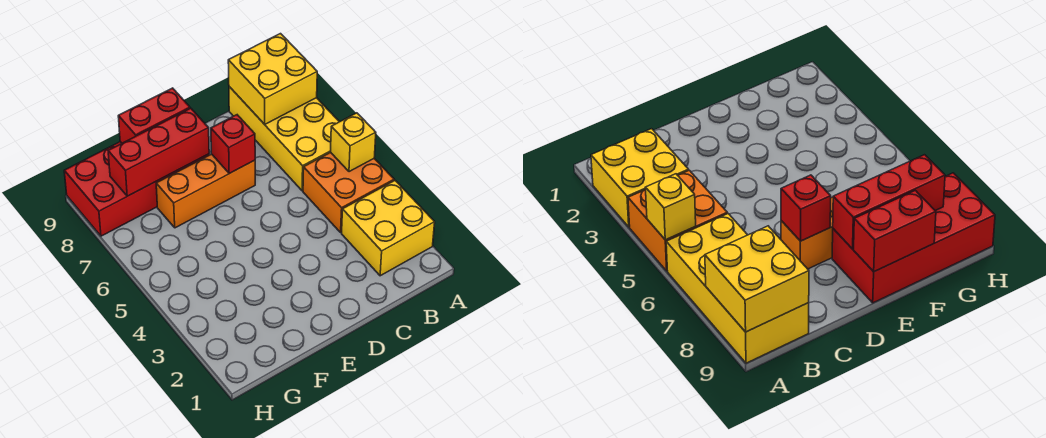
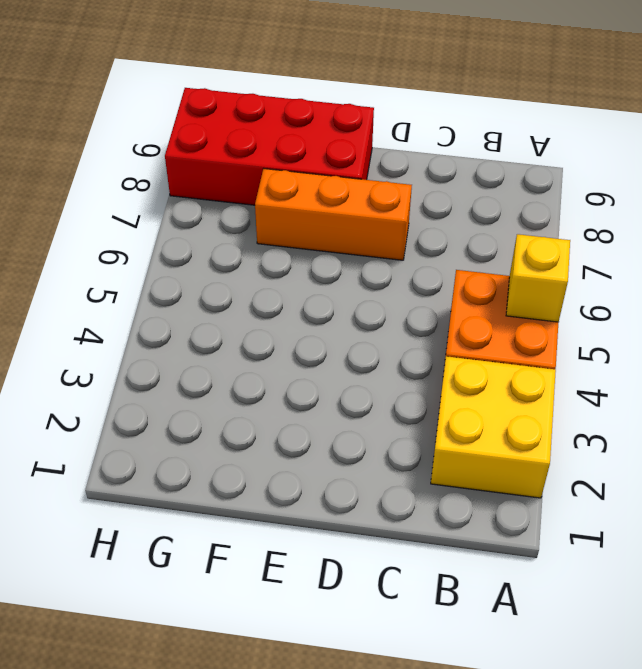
none -> yellow 2x4 brick [229,87,339,191]
none -> yellow 2x2 brick [228,34,317,124]

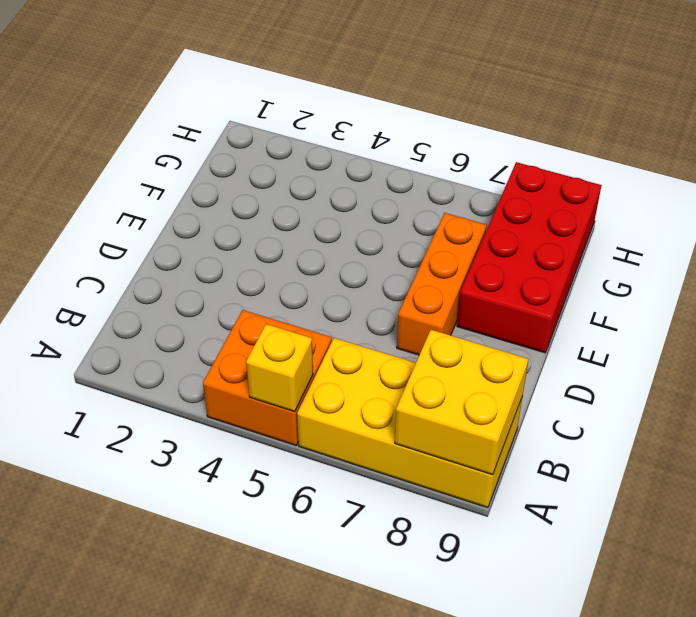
none -> yellow 2x2 brick [342,181,435,276]
none -> red 1x1 brick [211,115,255,173]

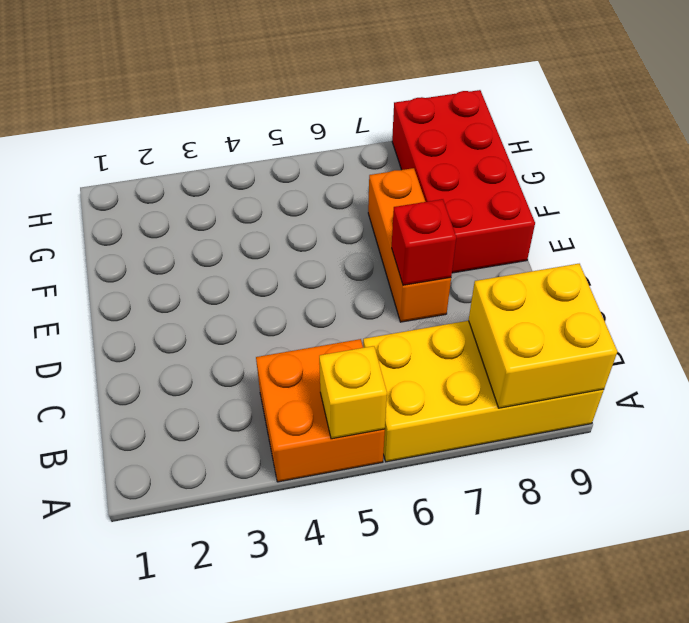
none -> yellow 2x2 brick [342,181,435,276]
none -> red 1x3 brick [108,108,209,196]

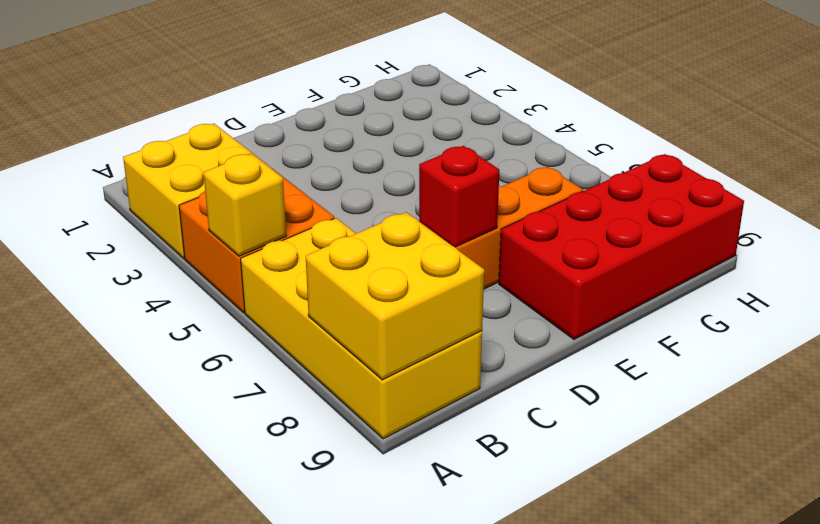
none -> red 1x3 brick [108,108,209,196]
none -> red 1x2 brick [118,88,190,143]

